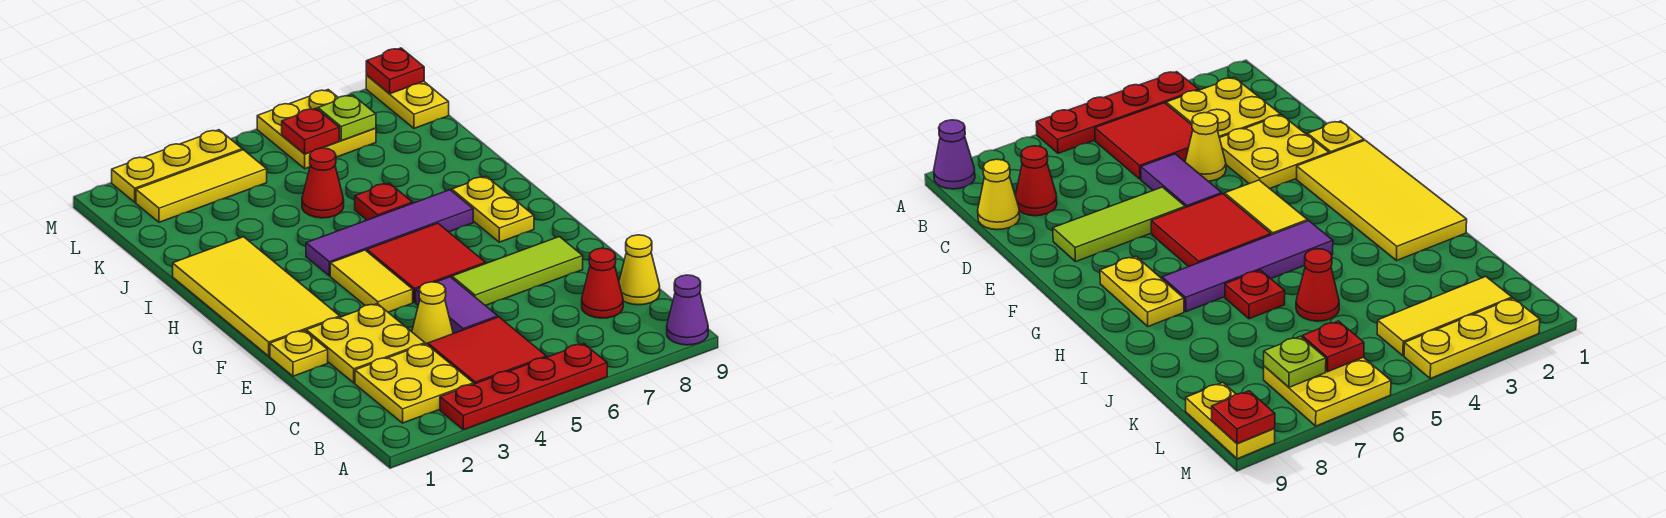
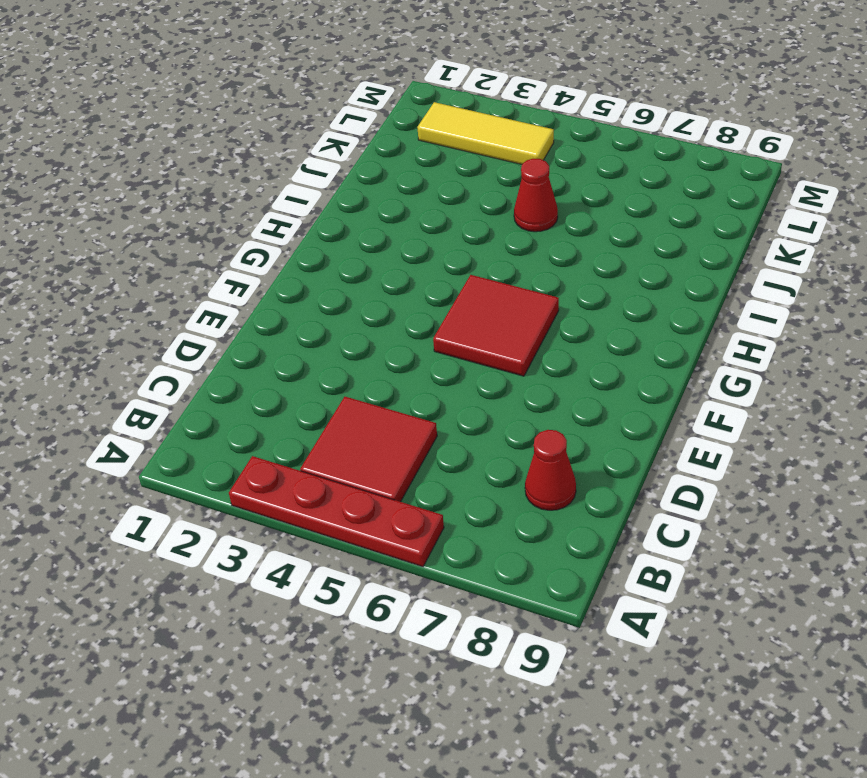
none -> purple 1x1 cone [667,275,708,345]
none -> yellow 2x2 plate [355,344,474,423]
none -> yellow 1x1 cone [619,235,660,305]

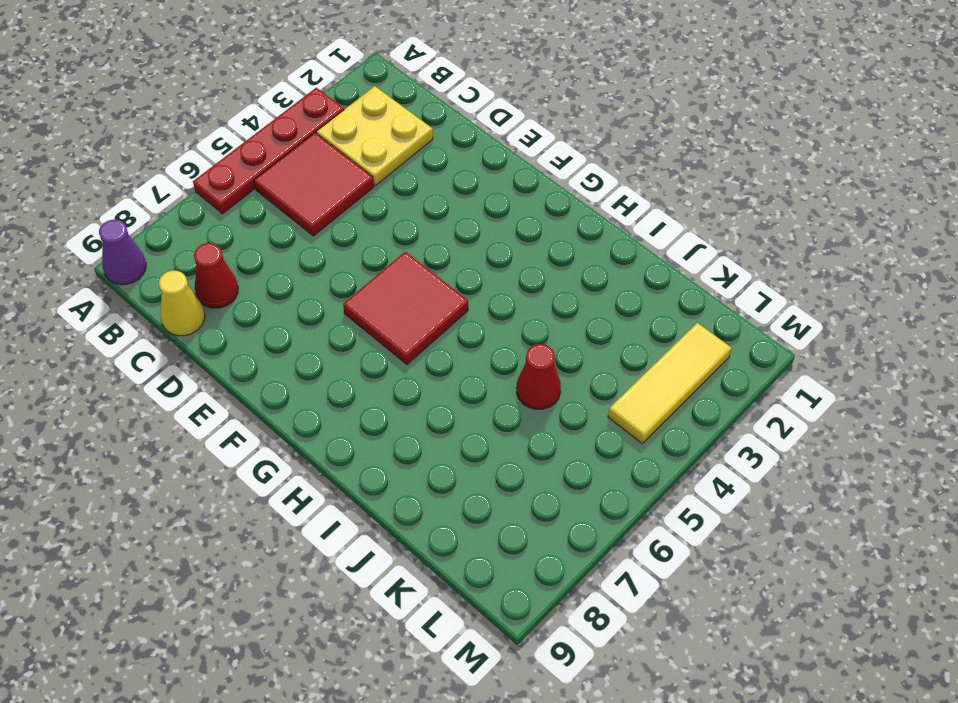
none -> yellow 2x2 plate [306,304,425,383]
none -> yellow 1x1 cone [412,282,453,345]
none -> purple 1x2 tile [416,277,498,333]

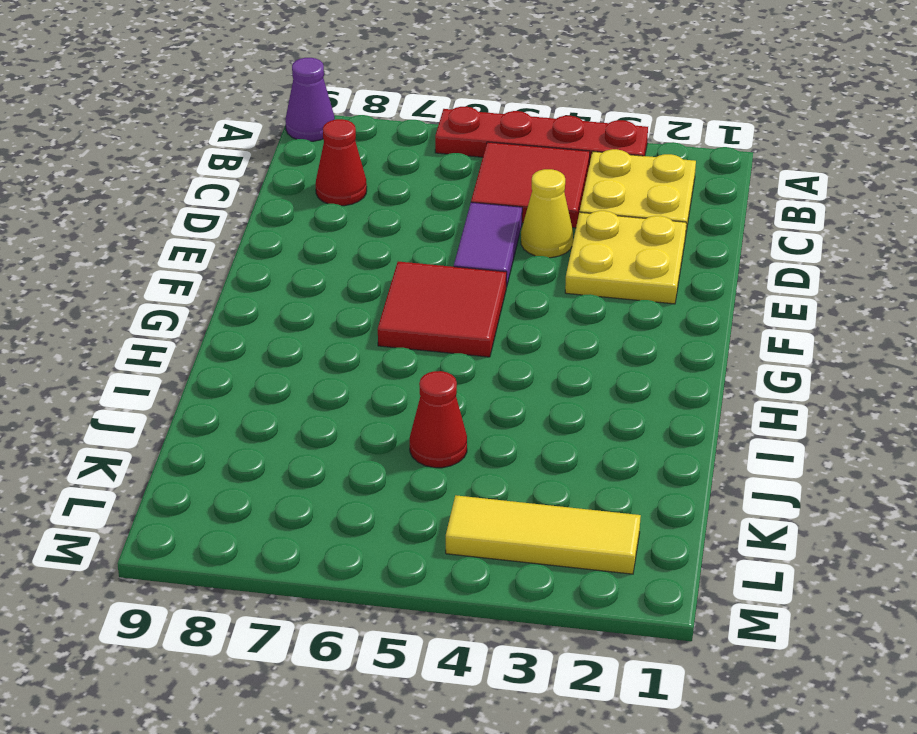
none -> yellow 1x1 cone [619,235,660,305]
none -> yellow 1x1 plate [270,331,328,376]
none -> lime 1x3 tile [452,237,583,306]

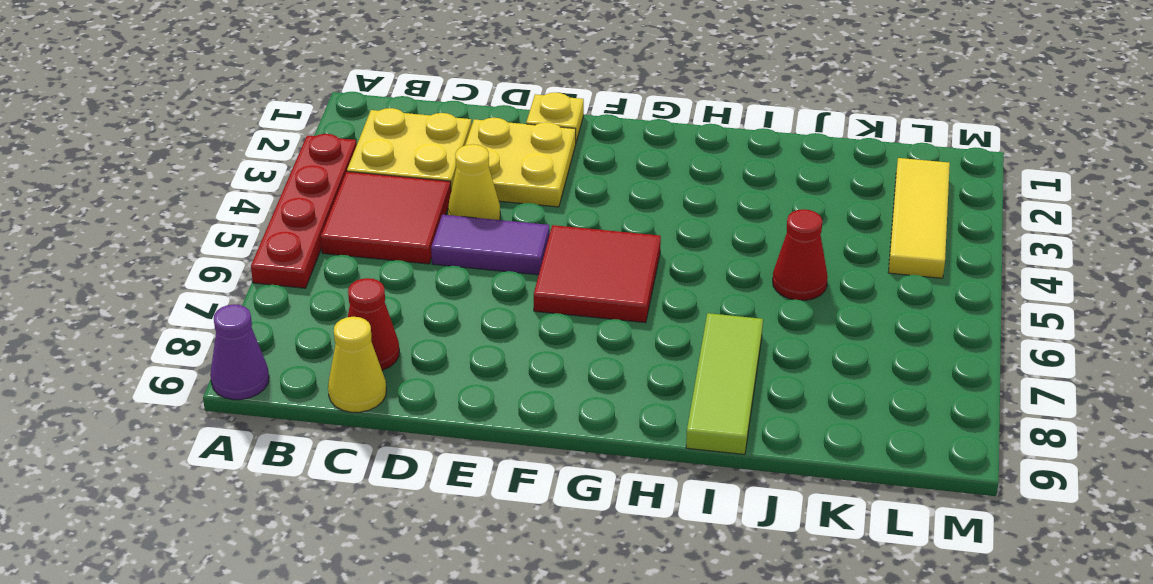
lime 1x3 tile [686,313,763,455] -> lime 1x3 tile moved to [452,237,583,306]
none -> yellow 2x4 tile [173,237,340,356]
none -> yellow 1x2 tile [330,250,413,312]
none -> yellow 1x2 plate [452,176,534,242]

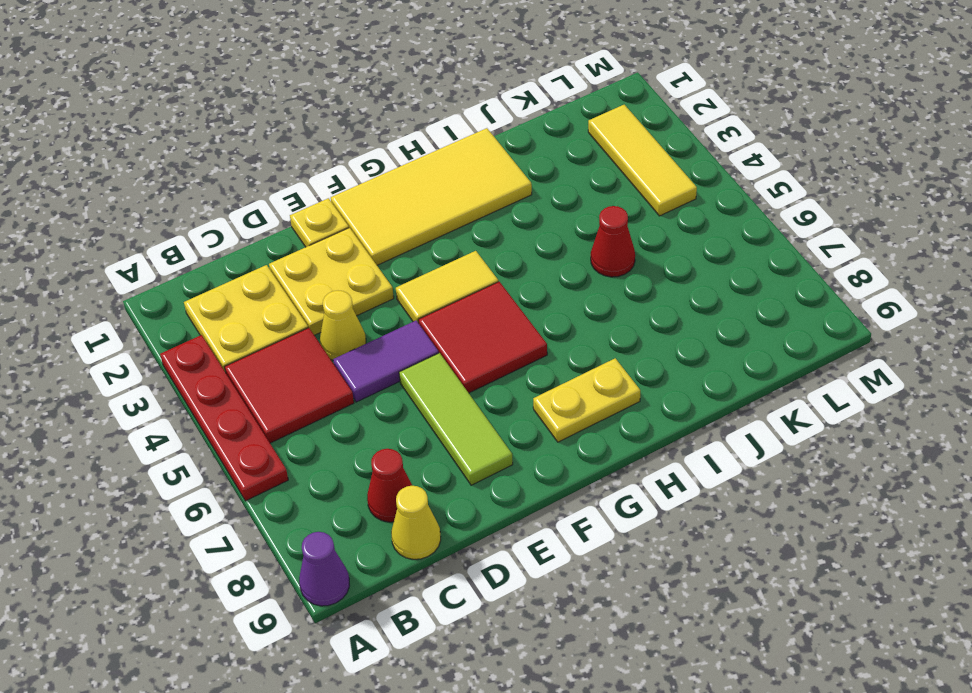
none -> purple 1x4 tile [306,190,473,276]
none -> red 1x1 plate [355,183,412,220]
none -> yellow 2x2 plate [257,90,376,169]

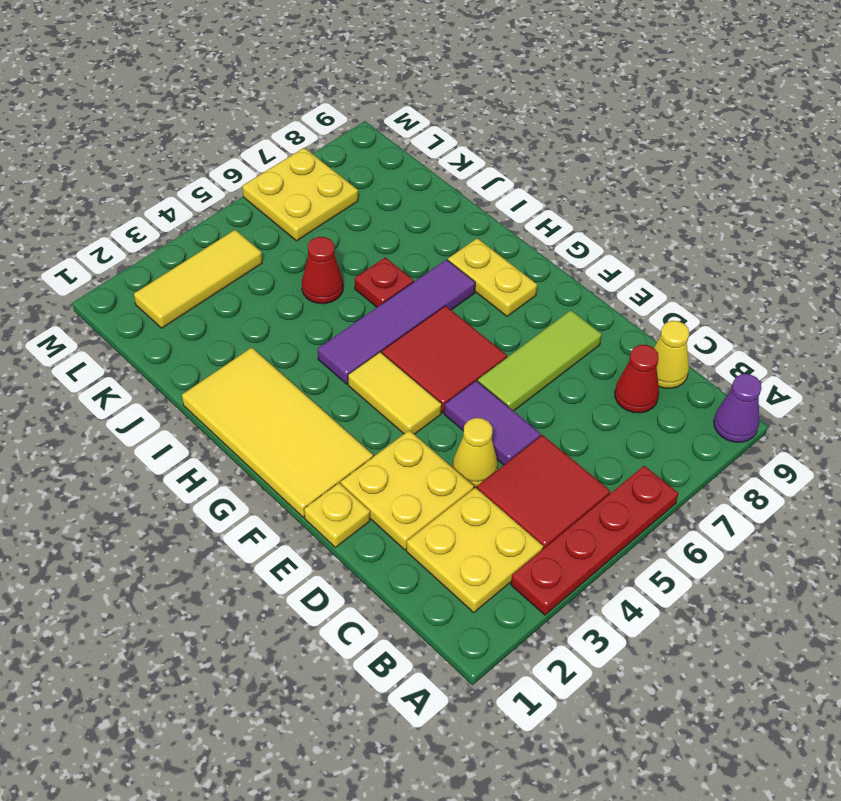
none -> yellow 1x2 plate [366,76,449,128]
none -> yellow 1x3 plate [112,130,242,202]
none -> red 1x1 plate [282,108,339,154]

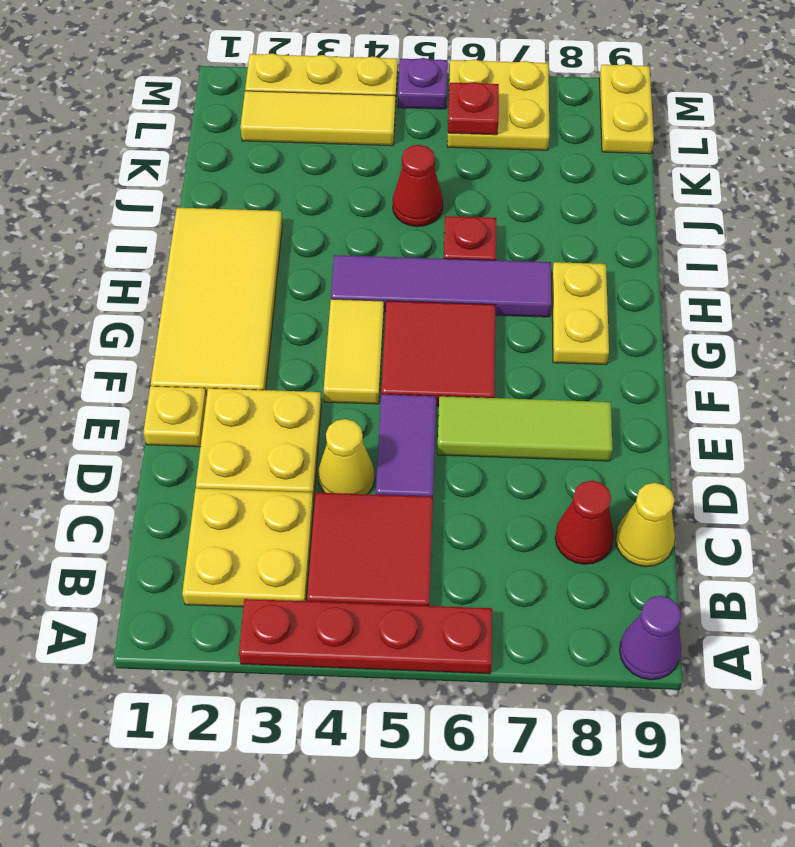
purple 1x1 plate [398,58,448,109] -> none
none -> lime 1x1 plate [318,95,376,141]
none -> red 1x1 plate [366,48,424,94]

